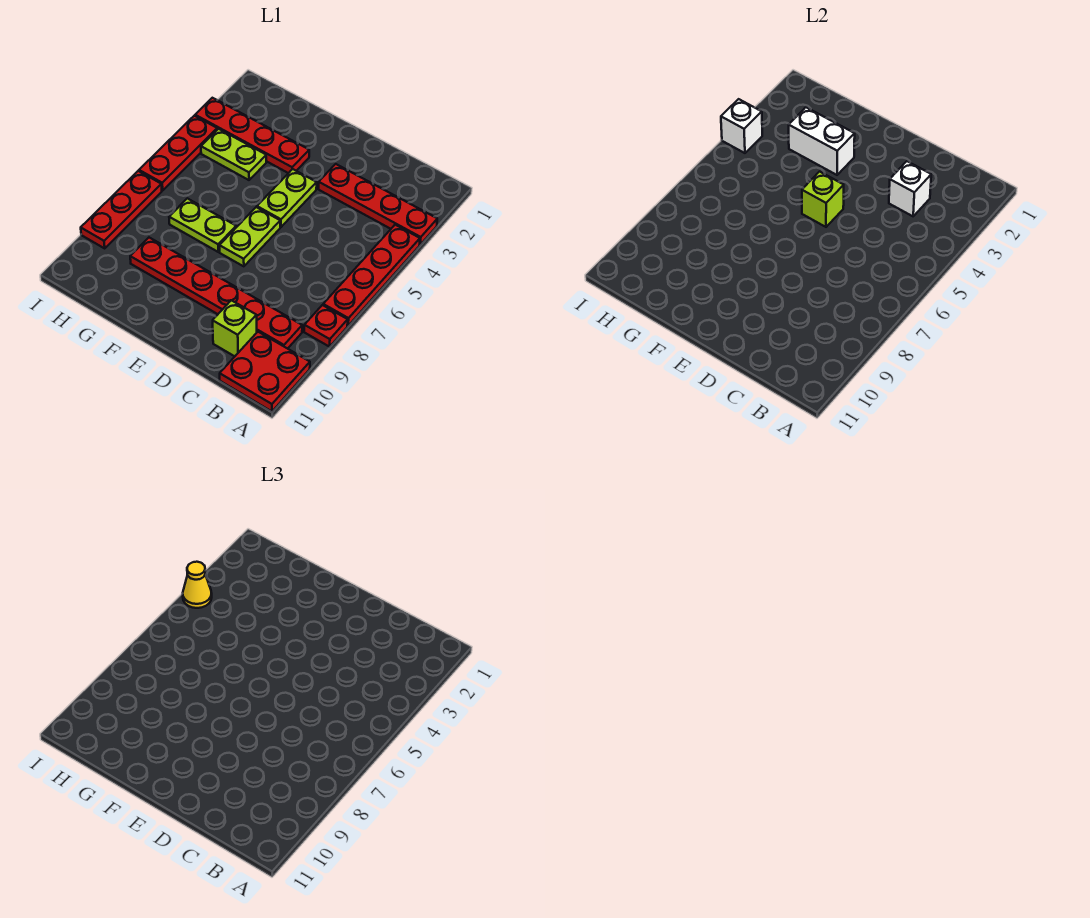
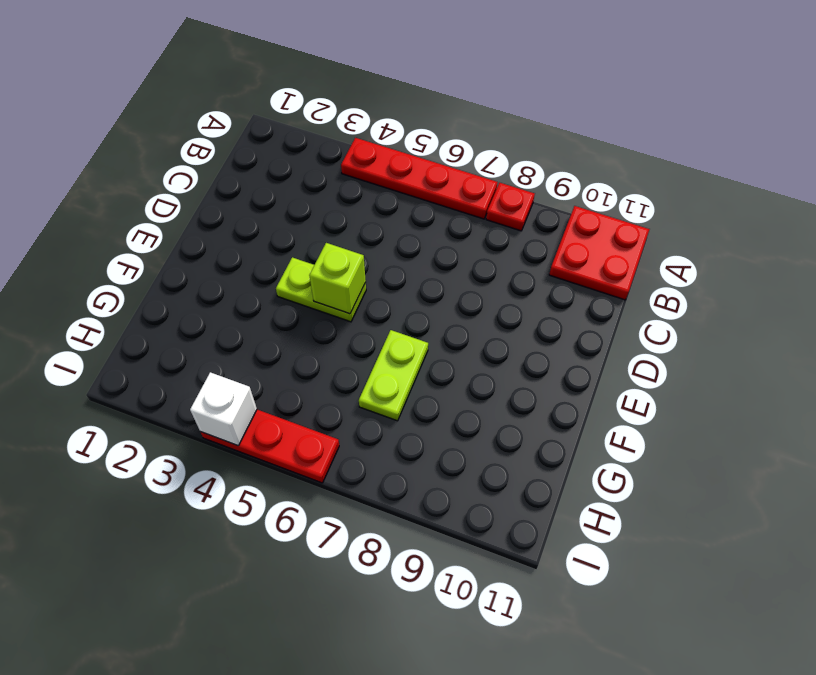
none -> red 1x4 plate [319,164,437,245]
none -> red 1x6 plate [130,238,302,349]
none -> lime 1x1 brick [213,300,257,356]

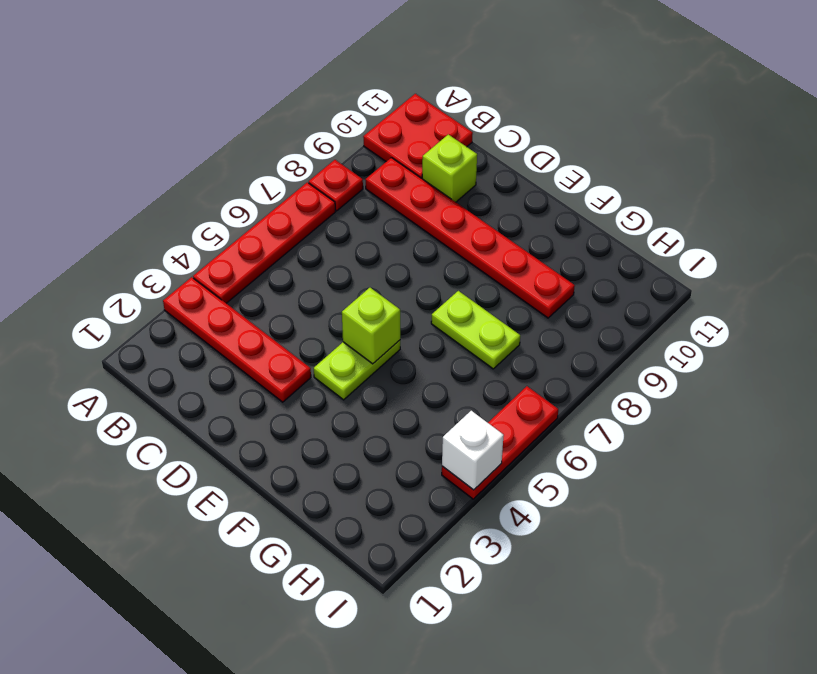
none -> lime 1x2 plate [219,207,280,266]
none -> red 1x4 plate [195,98,309,173]
none -> lime 1x2 plate [201,129,266,180]

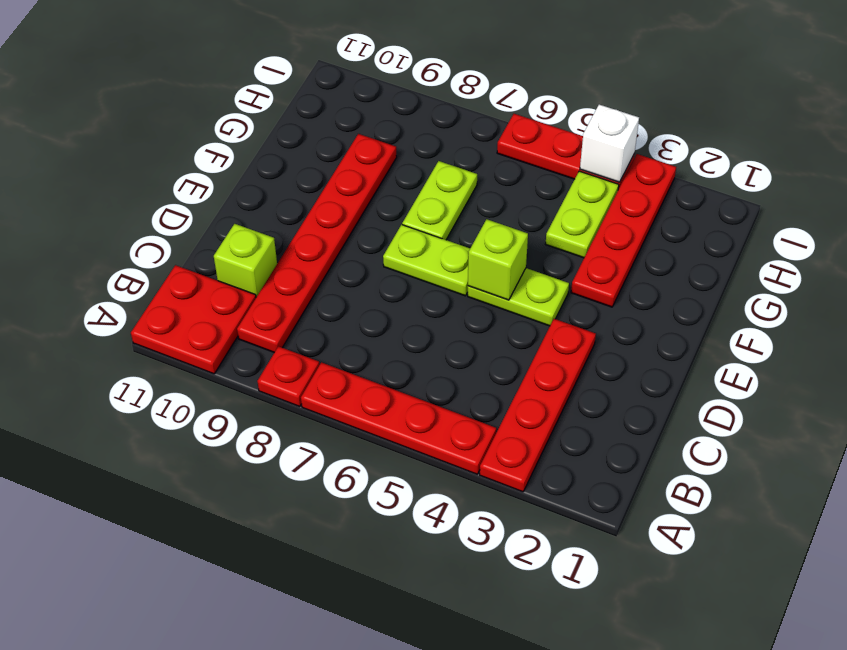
none -> red 1x3 plate [81,171,162,248]
none -> white 1x1 brick [889,161,931,216]
none -> white 1x2 brick [789,107,855,175]

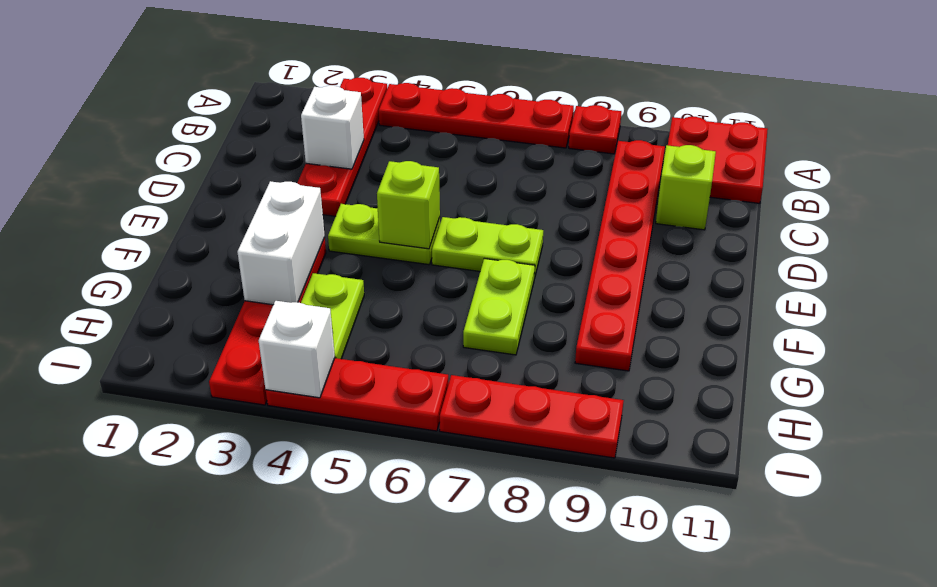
none -> yellow 1x1 cone [183,562,212,608]

